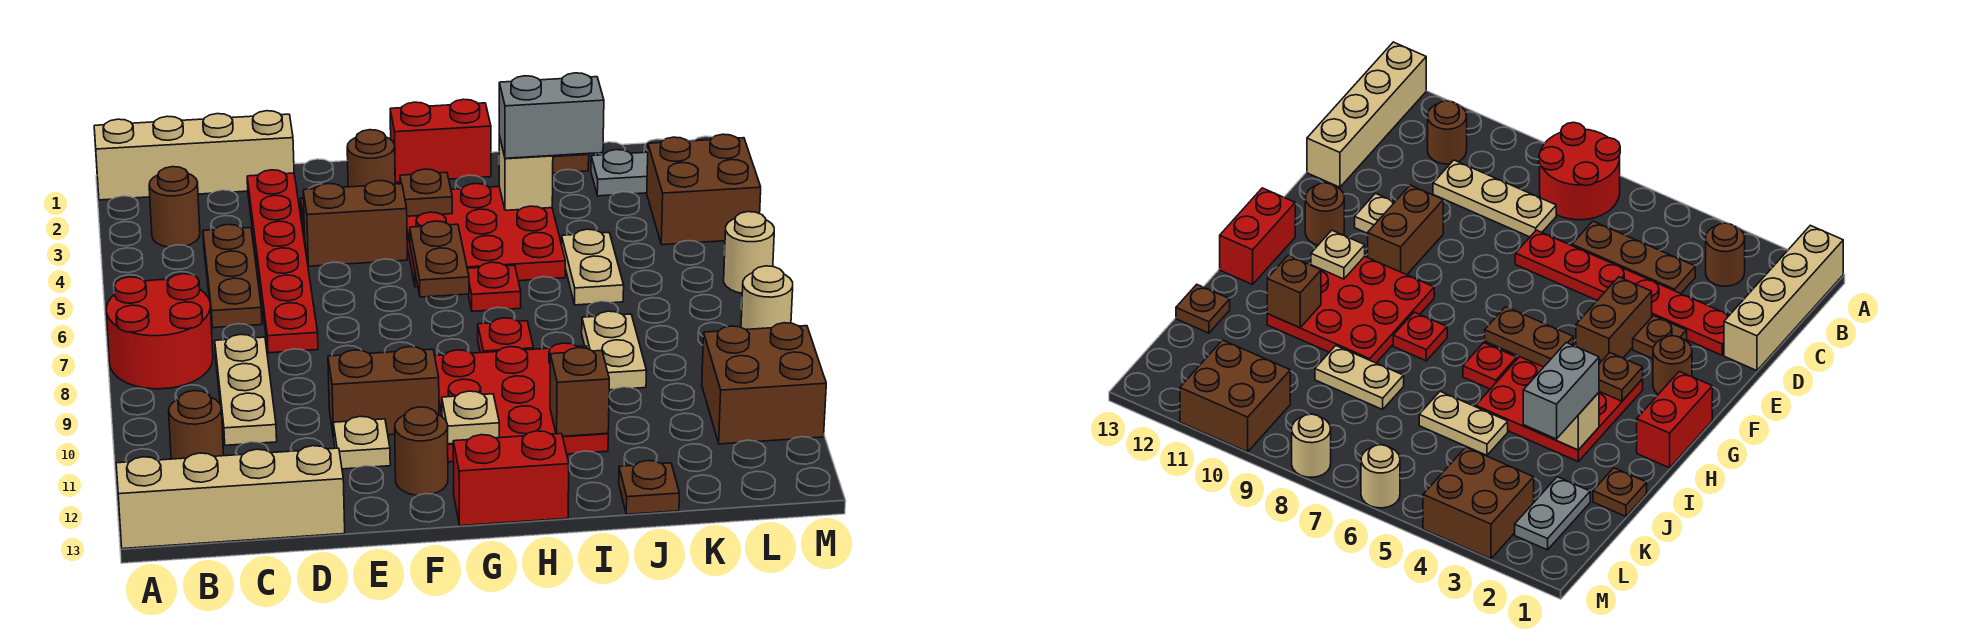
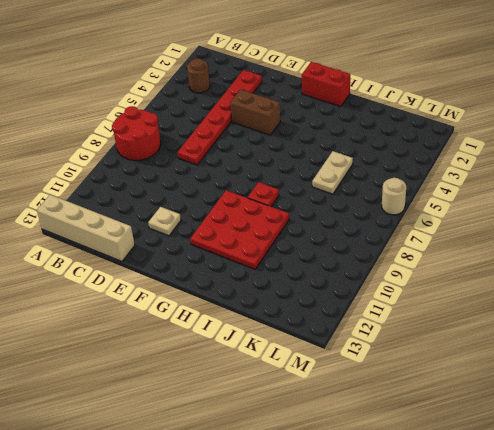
none -> tan 1x4 brick [94,111,294,200]
none -> brown 1x1 round brick [169,391,224,459]
none -> brown 1x3 plate [203,224,262,328]
none -> tan 1x3 plate [215,334,277,445]

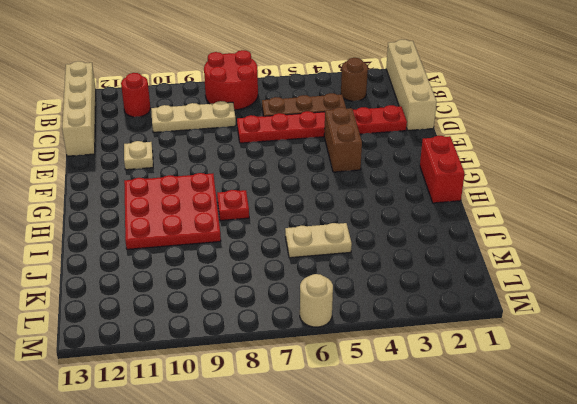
red 1x1 round brick [121,73,150,117] -> brown 1x1 round brick [169,391,224,459]
none -> brown 1x1 plate [1633,316,1687,359]
none -> brown 1x2 brick [328,347,439,437]
none -> brown 1x1 round brick [347,130,395,187]
none -> brown 1x1 round brick [395,407,448,495]

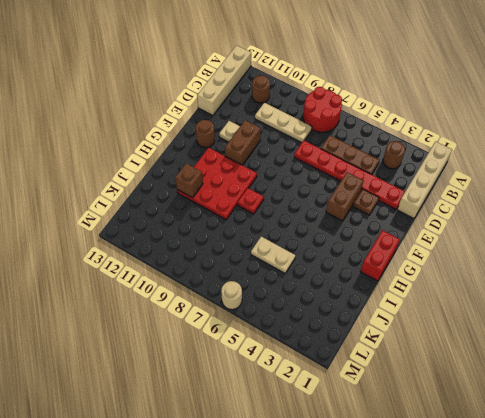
none -> brown 1x1 round brick [347,130,395,187]
none -> red 3x3 plate [407,184,565,287]
none -> red 1x2 brick [453,431,569,526]
none -> red 1x1 plate [467,262,521,311]

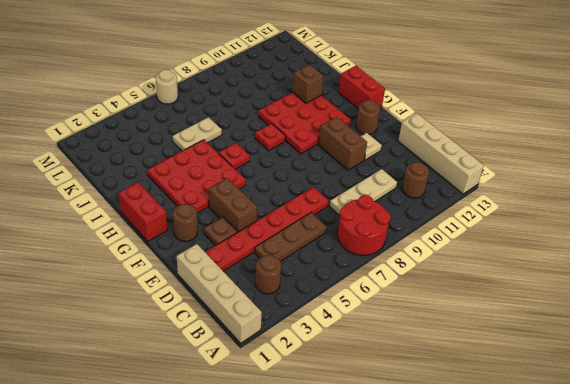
none -> brown 1x1 plate [553,154,589,173]
none -> tan 1x2 plate [582,311,646,390]
none -> brown 1x1 plate [619,461,679,514]
none -> grey 1x2 plate [591,150,648,196]

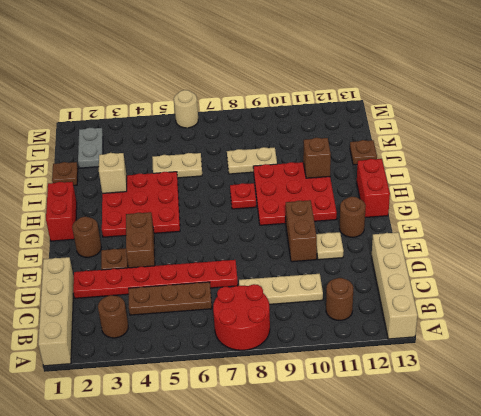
none -> red 1x1 plate [467,262,521,311]
none -> brown 2x2 brick [647,134,761,245]
none -> brown 2x2 brick [702,323,826,444]
none -> tan 1x1 round brick [741,266,793,329]

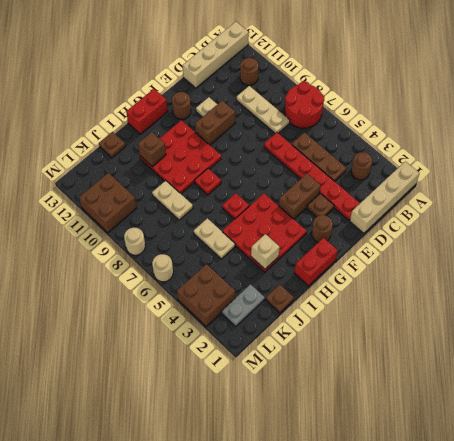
none -> brown 1x1 plate [400,169,452,216]
none -> brown 1x2 plate [410,221,469,297]
none -> tan 1x1 plate [442,391,499,444]
none -> grey 1x2 brick [499,73,604,158]

